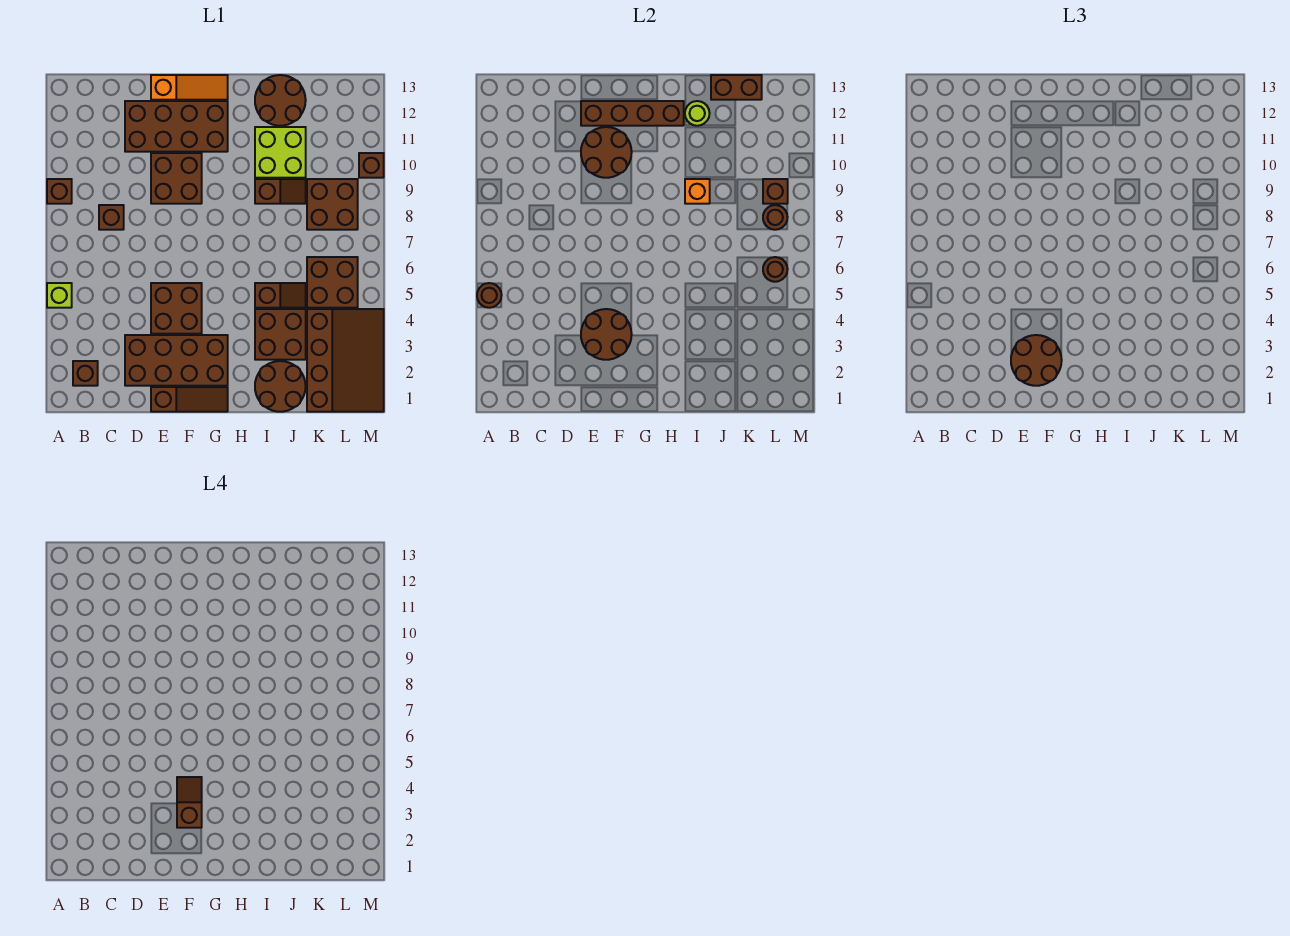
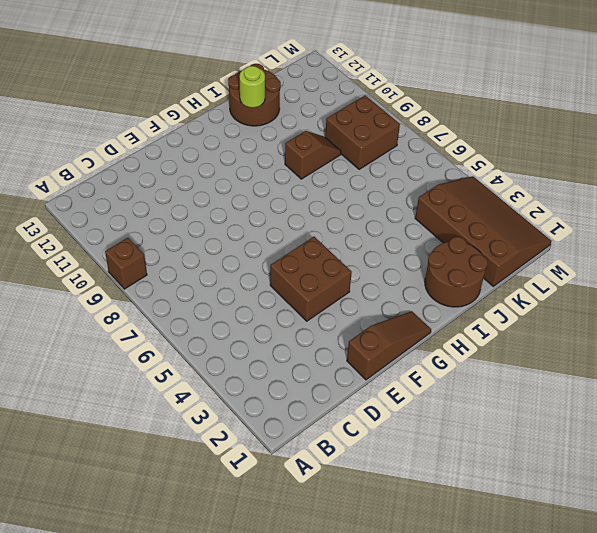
none -> lime 1x1 brick [47,283,72,308]
none -> brown 1x1 brick [73,361,98,386]
none -> brown 1x1 brick [99,205,124,230]
none -> brown 2x4 brick [125,335,228,386]

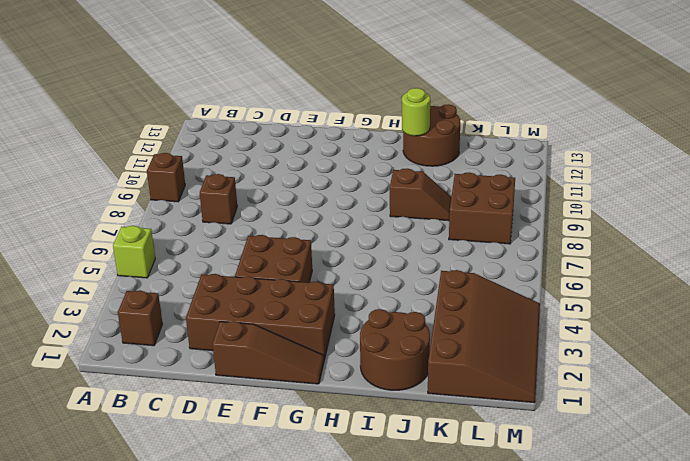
none -> brown 2x4 brick [125,101,228,152]
none -> brown 2x2 brick [151,153,202,204]
none -> orange 1x3 slope [151,75,228,100]
none -> brown 2x2 brick [255,309,306,360]

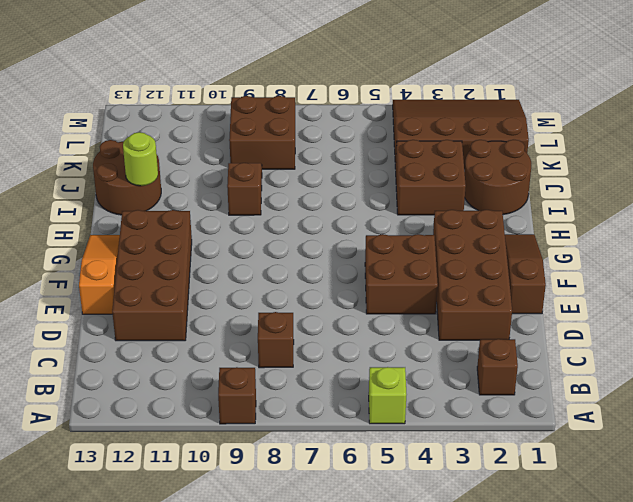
none -> brown 2x2 brick [151,153,202,204]
none -> brown 1x2 slope [255,283,306,308]
none -> lime 2x2 brick [255,127,306,178]
none -> brown 2x2 brick [307,257,358,308]

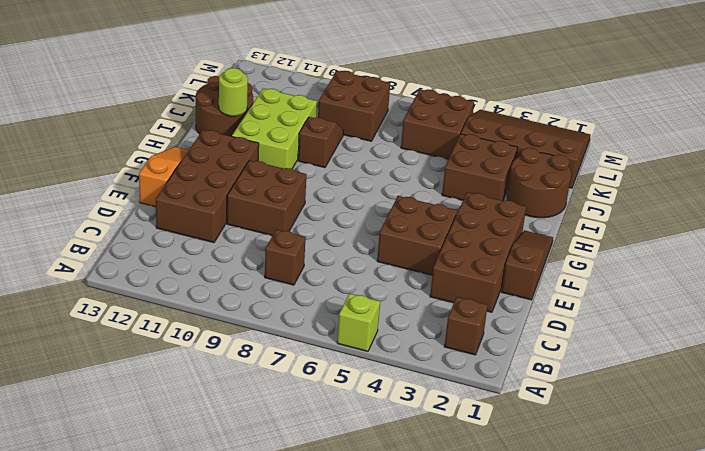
lime 2x3 brick [232,89,317,169] -> lime 2x2 brick [255,127,306,178]
none -> brown 1x1 brick [47,179,72,204]
none -> brown 1x2 slope [255,283,306,308]
none -> brown 1x1 brick [359,153,384,178]
none -> brown 1x1 round brick [477,283,502,308]

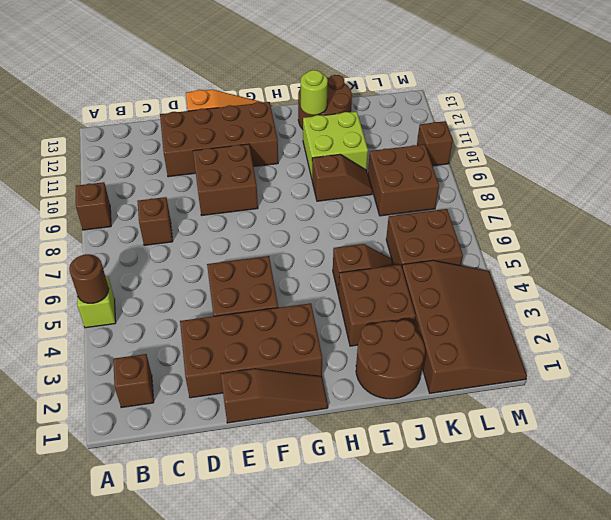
none -> brown 2x2 round brick [581,309,632,360]
none -> brown 2x2 round brick [581,127,632,178]
none -> brown 1x4 brick [581,101,684,126]
none -> orange 1x1 brick [685,179,710,204]

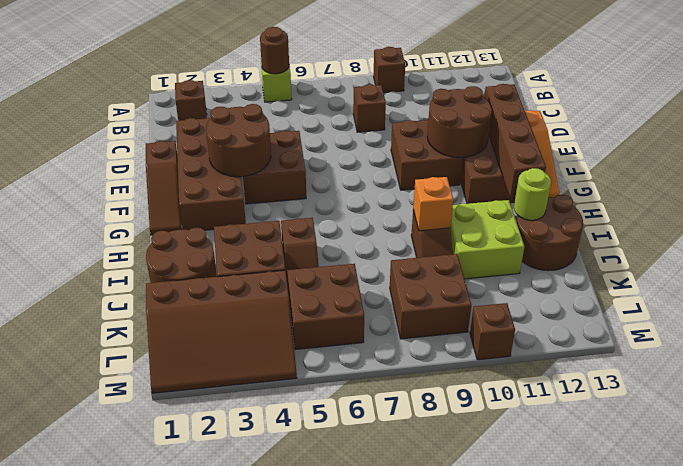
none -> brown 1x2 brick [711,75,762,100]
none -> brown 1x1 round brick [763,257,788,282]
none -> brown 1x1 round brick [763,205,788,230]
none -> brown 1x1 brick [763,179,788,204]

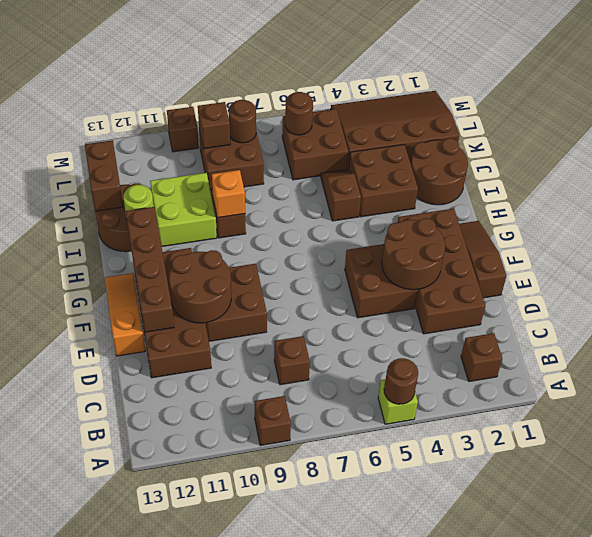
none -> brown 2x2 round brick [1011,335,1062,386]
none -> brown 1x2 slope [177,777,202,828]

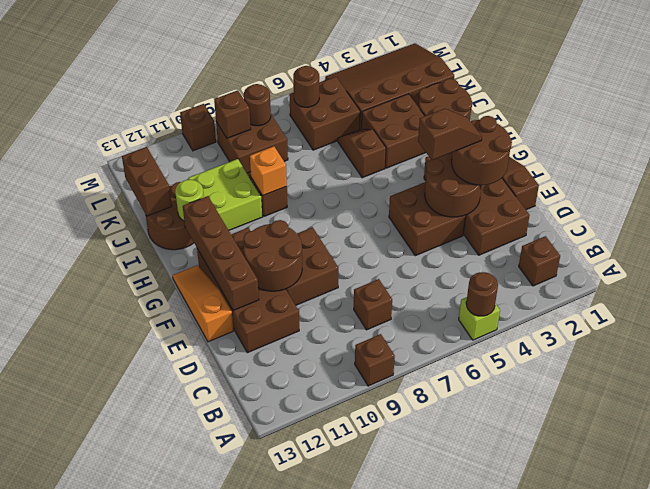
brown 1x2 slope [418,109,482,160] -> brown 1x2 slope turned to [177,777,202,828]

